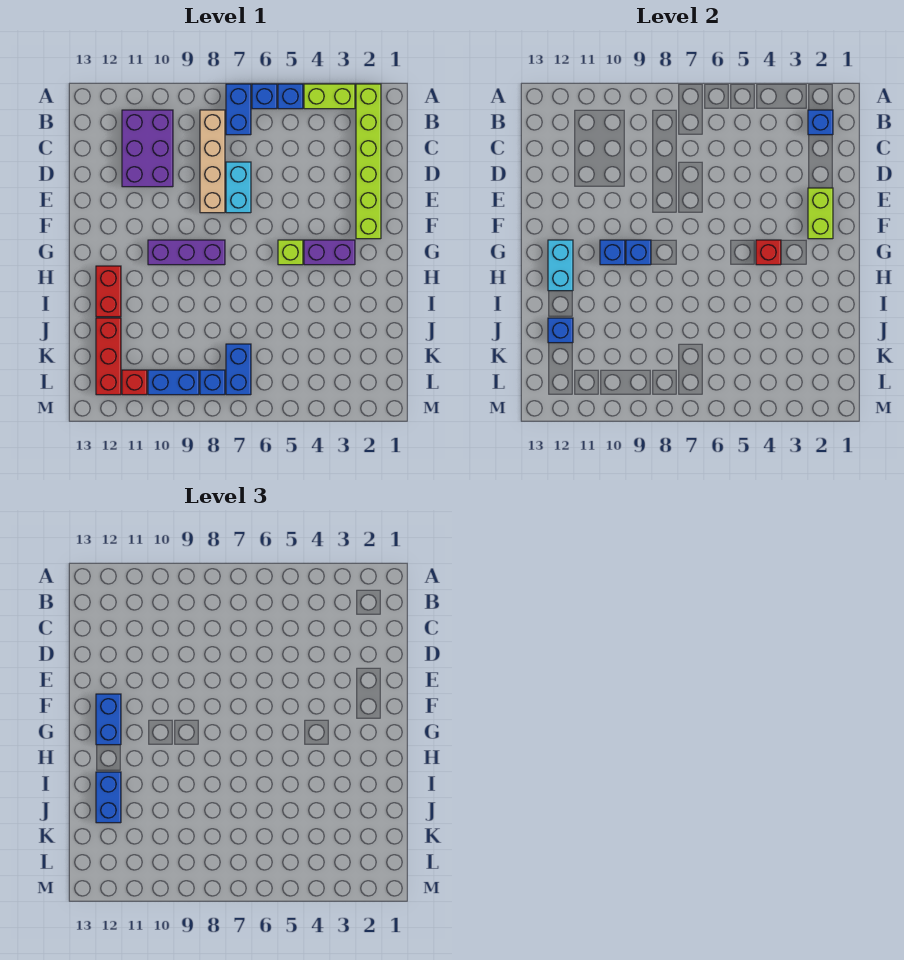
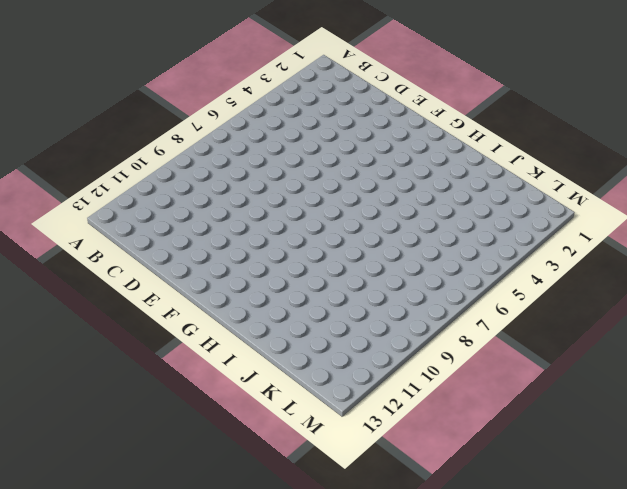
none -> lime 1x6 brick [356,84,381,239]
none -> lime 1x2 brick [304,84,355,109]
none -> blue 1x1 brick [278,84,303,109]

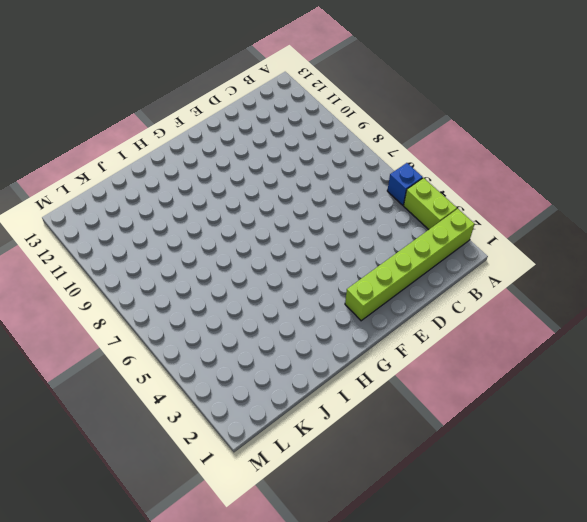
none -> blue 1x1 brick [252,84,277,109]
none -> blue 1x2 brick [226,84,251,135]
none -> tan 1x4 brick [200,110,225,213]

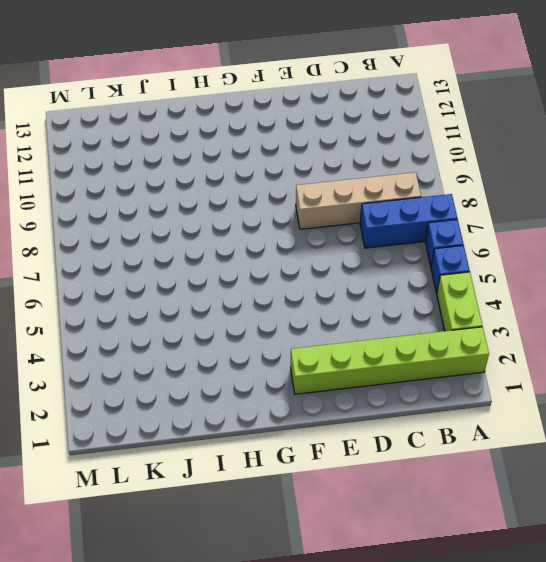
blue 1x3 brick [360,194,457,248] -> blue 1x2 brick [226,84,251,135]
none -> purple 2x3 brick [122,110,173,187]
none -> cyan 1x2 brick [226,162,251,213]
none -> purple 1x2 brick [304,240,355,265]

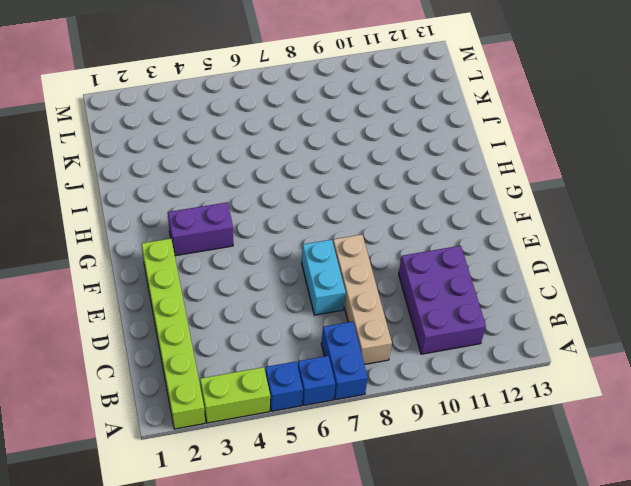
none -> lime 1x1 brick [278,240,303,265]
none -> purple 1x3 brick [148,240,225,265]
none -> red 1x2 brick [96,266,121,317]

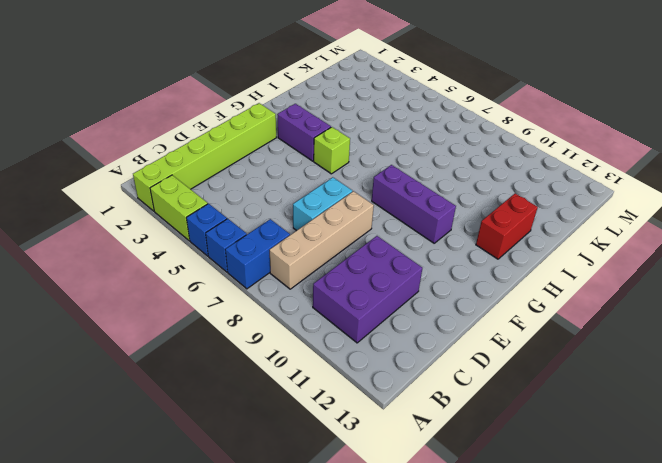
none -> red 1x3 brick [96,318,121,395]
none -> blue 1x2 brick [226,344,251,395]
none -> blue 1x1 brick [200,370,225,395]

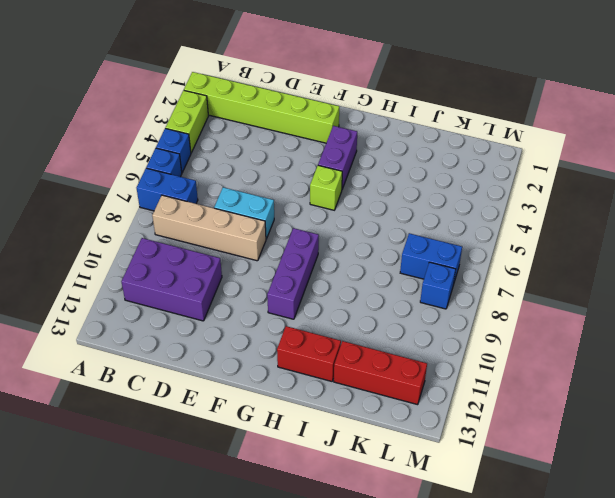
none -> blue 1x2 brick [148,370,199,395]
none -> red 1x1 brick [122,370,147,395]
none -> blue 1x1 brick [808,110,833,135]

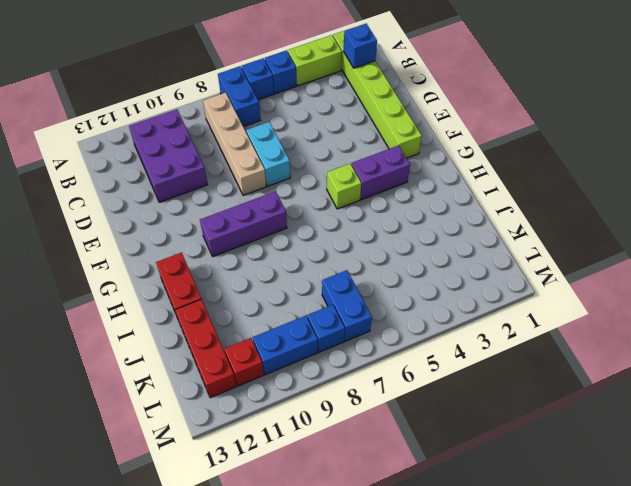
none -> lime 1x2 brick [808,188,833,239]
none -> red 1x1 brick [756,240,781,265]
none -> blue 1x1 brick [626,240,651,265]

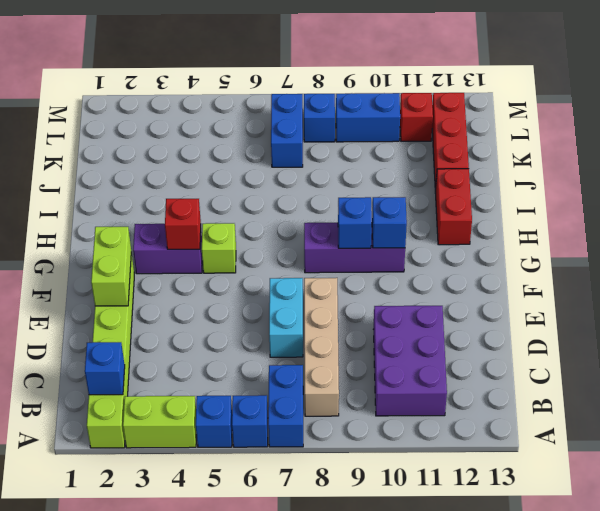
none -> cyan 1x2 brick [548,240,573,291]
none -> blue 1x1 brick [548,318,573,343]
none -> blue 1x2 brick [96,694,121,745]

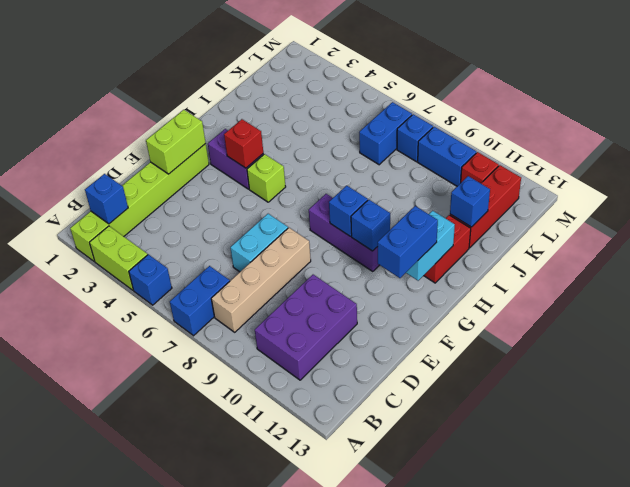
none -> blue 1x1 brick [252,84,277,109]
none -> blue 1x2 brick [96,772,121,823]

